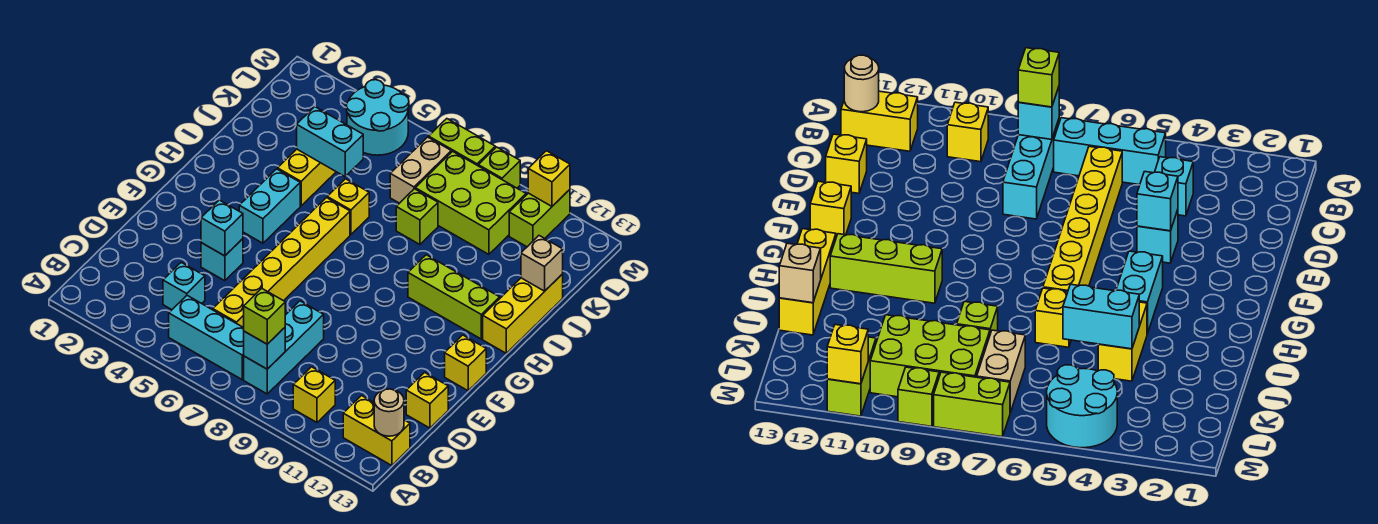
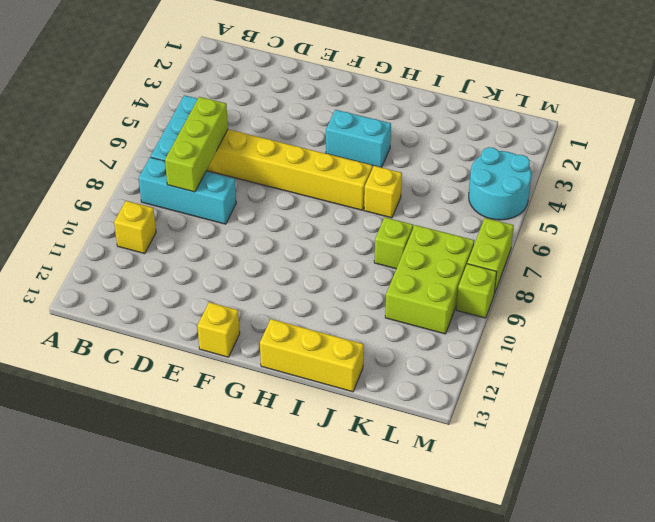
lime 1x3 brick [165,97,228,192] -> lime 1x3 brick moved to [408,255,500,339]
none -> yellow 1x2 brick [343,396,410,466]
none -> cyan 1x1 brick [163,262,205,310]
none -> yellow 1x1 brick [406,372,448,428]

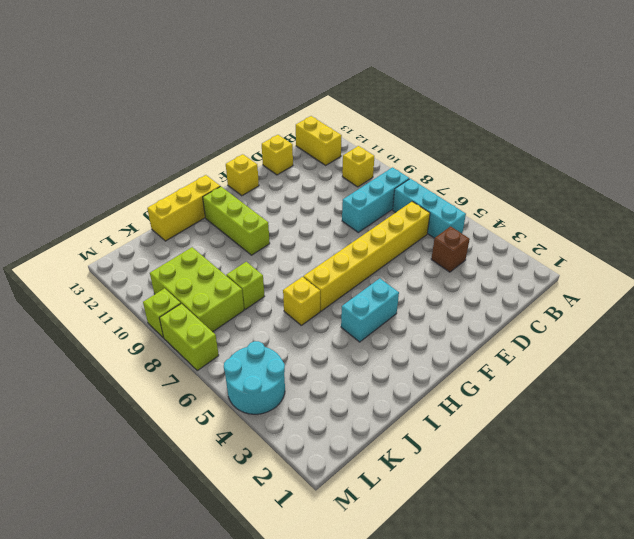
brown 1x1 brick [431,226,470,272] -> cyan 1x1 brick [163,262,205,310]
none -> cyan 1x1 brick [201,239,243,281]
none -> yellow 1x2 brick [277,149,336,206]
none -> tan 1x2 brick [390,137,451,203]

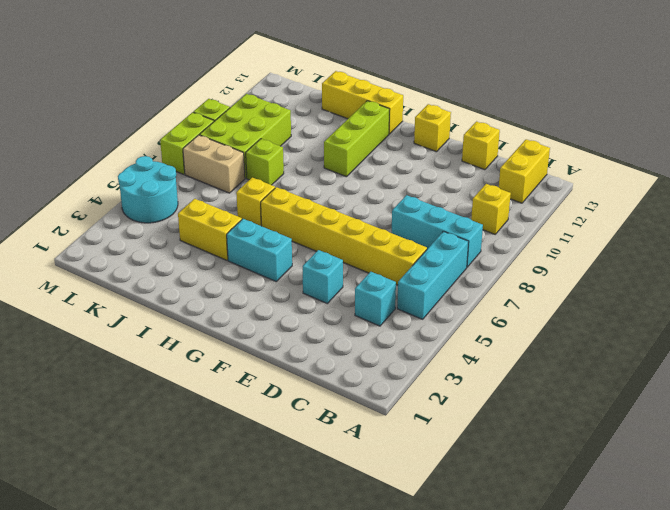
none -> lime 1x2 brick [509,190,570,247]
none -> cyan 1x1 brick [244,328,285,369]
none -> tan 1x1 round brick [374,389,404,436]

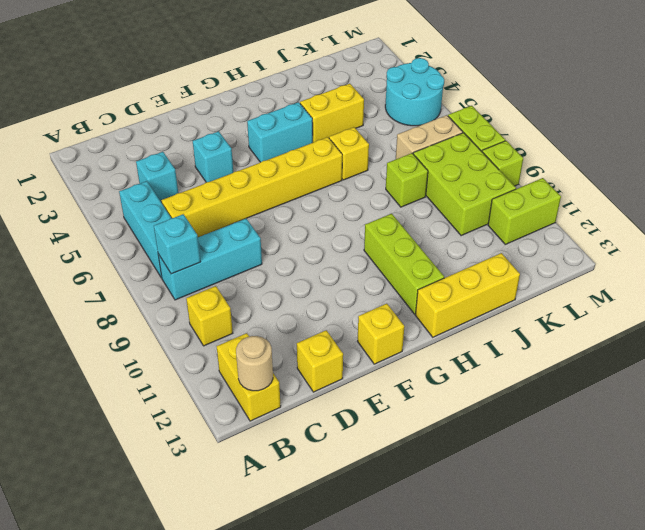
none -> cyan 1x1 brick [201,200,243,256]
none -> cyan 1x2 brick [297,107,363,177]
none -> tan 1x1 brick [521,236,563,291]

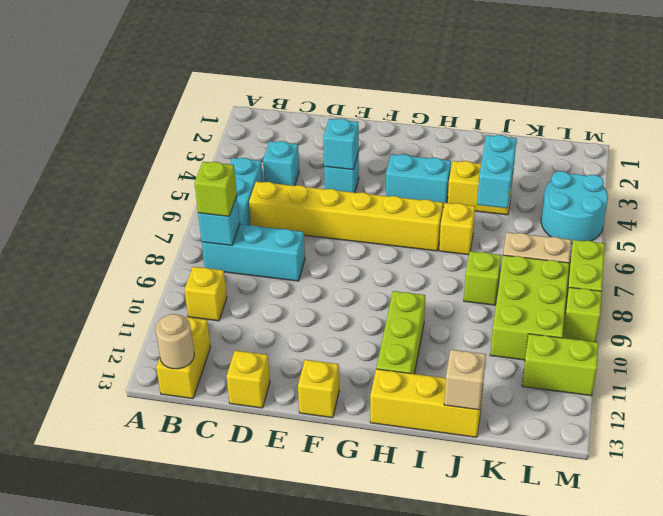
none -> yellow 1x1 brick [528,151,570,206]

